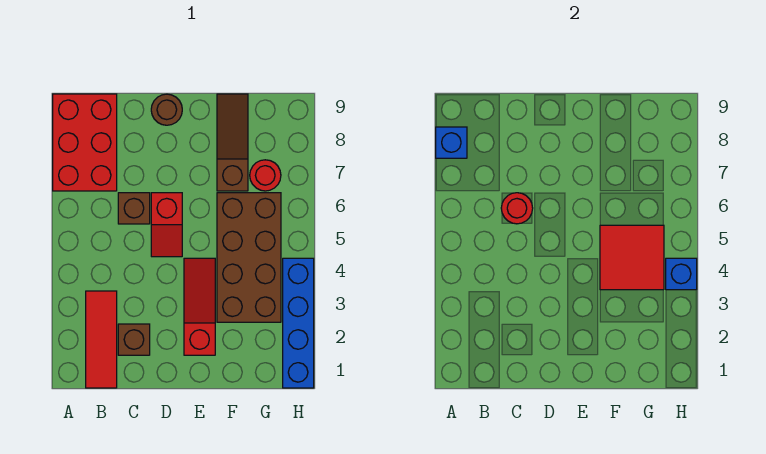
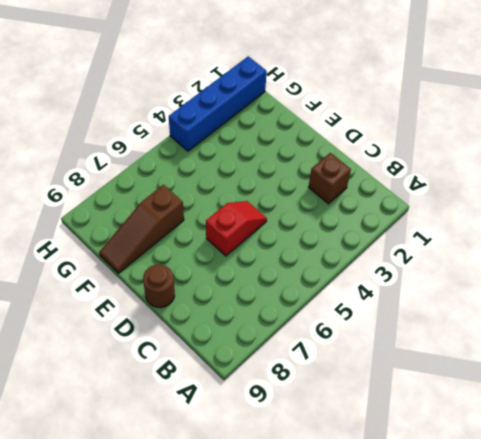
none -> red 2x3 brick [53,94,117,191]
none -> red 1x3 tile [86,291,117,388]
none -> brown 1x1 brick [118,193,150,224]

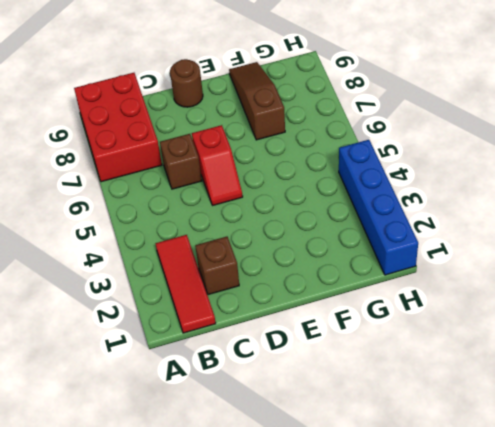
none -> red 1x3 slope [184,258,215,355]
none -> brown 2x4 brick [217,193,281,322]
none -> red 1x1 round brick [250,160,281,191]

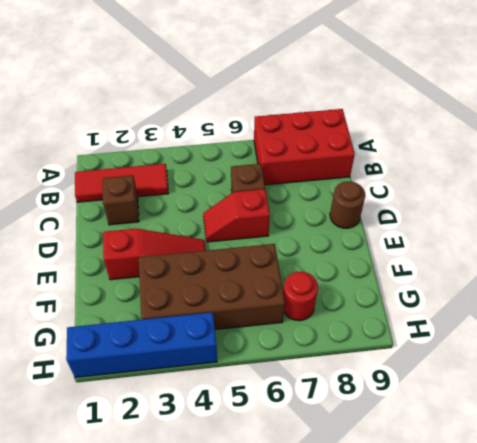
none -> brown 1x3 slope [217,94,248,191]
none -> blue 1x1 brick [436,127,467,158]
none -> red 1x1 round brick [501,193,533,224]

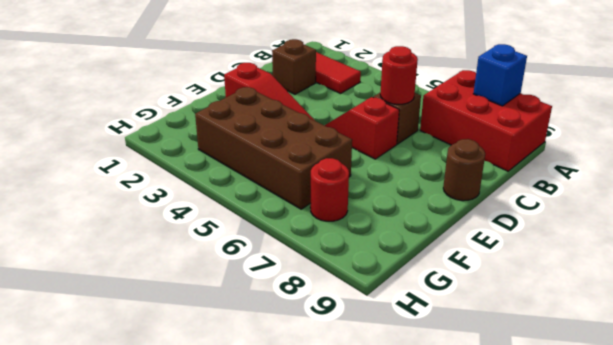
none -> brown 1x3 slope [217,94,248,191]
none -> blue 1x4 brick [283,258,314,388]
none -> red 2x2 tile [600,225,664,290]

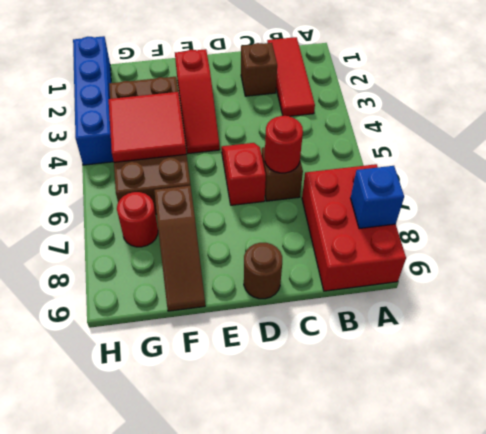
none -> blue 1x1 brick [666,258,697,290]

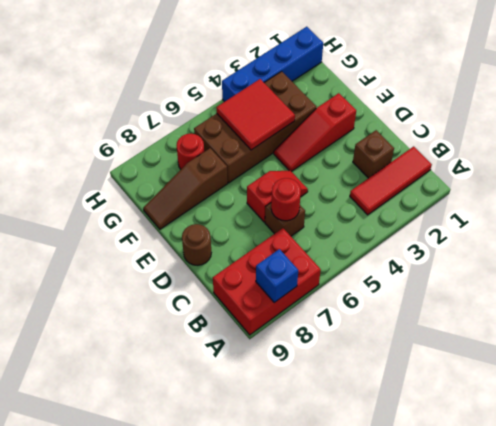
none -> blue 1x1 brick [666,258,697,290]

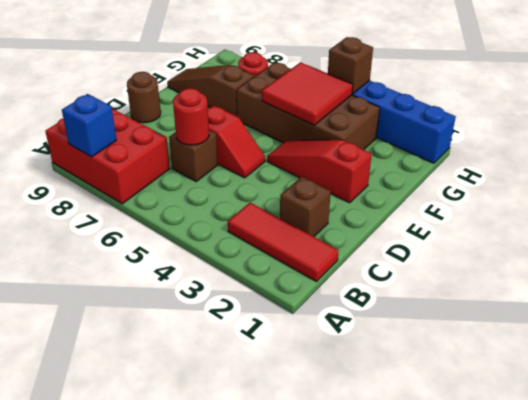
brown 1x1 brick [328,37,373,94] -> blue 1x1 brick [666,258,697,290]

